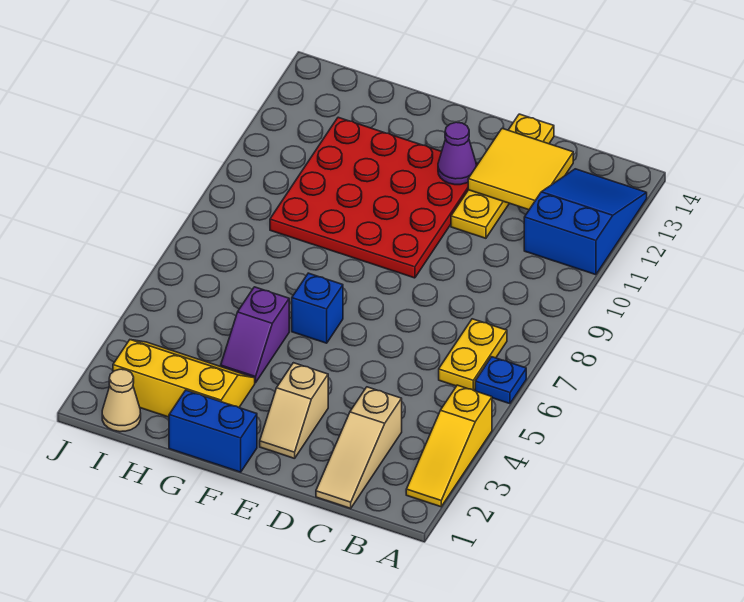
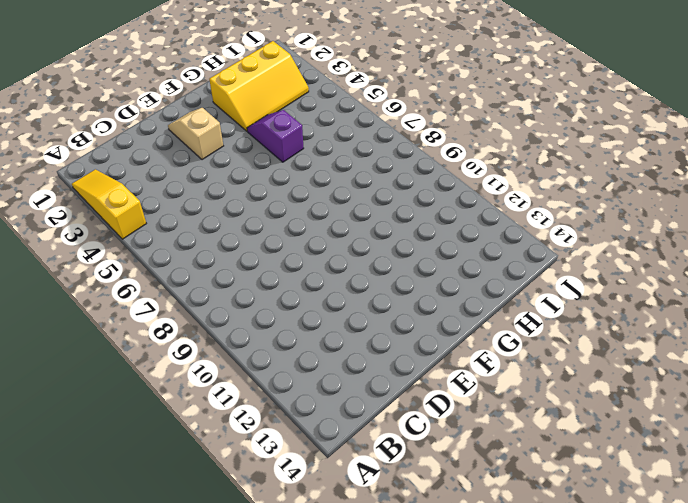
none -> blue 1x1 plate [475,357,526,404]
none -> blue 2x3 slope [524,169,647,275]
none -> yellow 1x2 plate [439,319,507,390]

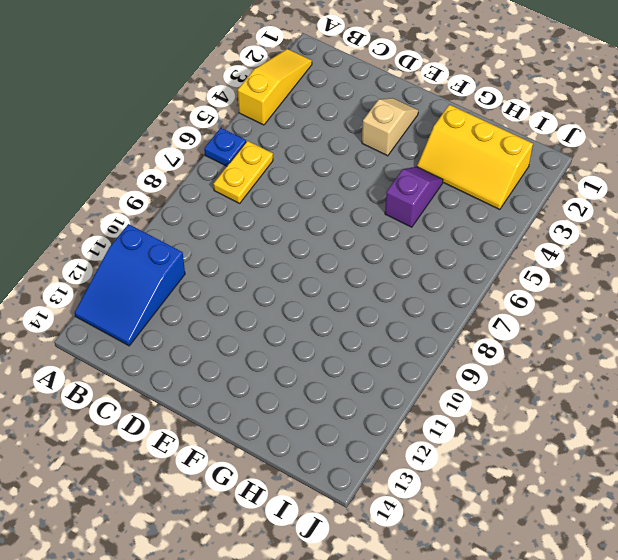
none -> tan 1x3 slope [316,387,402,508]
none -> yellow 1x4 plate [451,114,554,238]
none -> red 4x4 plate [270,117,478,278]

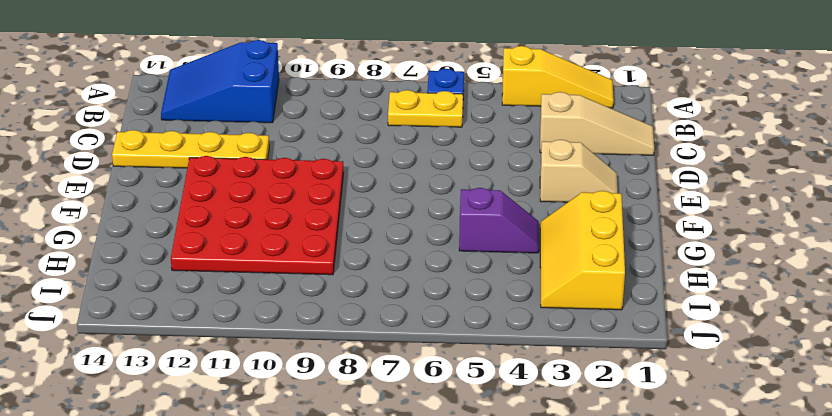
none -> blue 1x2 brick [169,390,257,472]
none -> blue 1x1 brick [292,273,343,343]
none -> tan 1x1 cone [102,369,141,432]

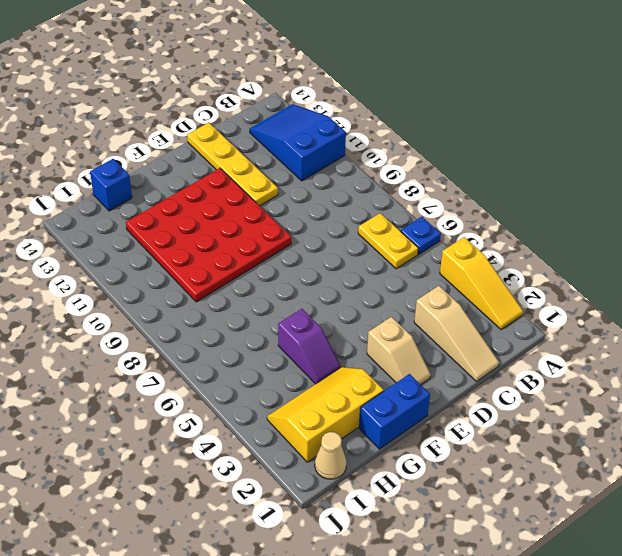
blue 1x1 brick [90,159,132,211] -> blue 1x1 brick moved to [292,273,343,343]
none -> yellow 2x2 tile [468,128,573,210]
none -> purple 1x1 cone [438,122,476,185]

